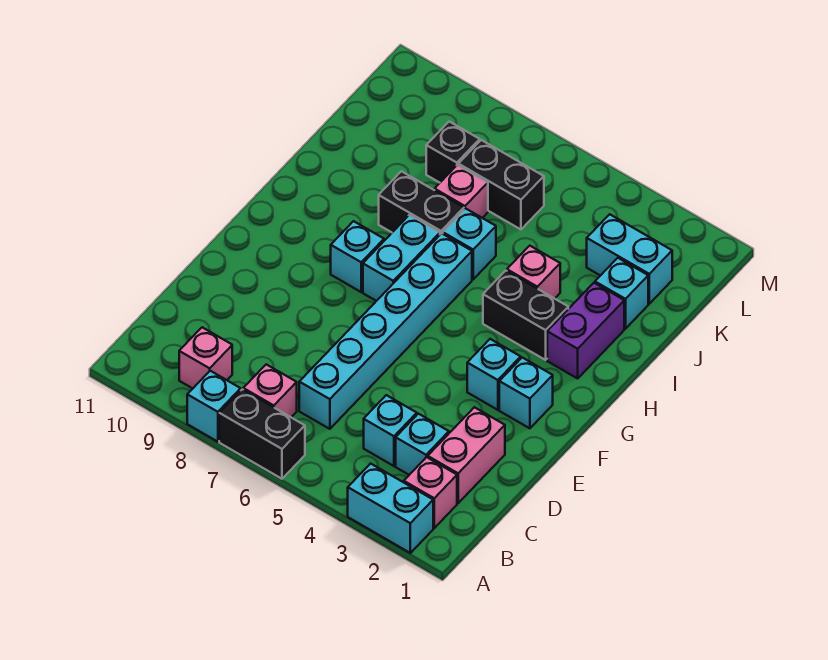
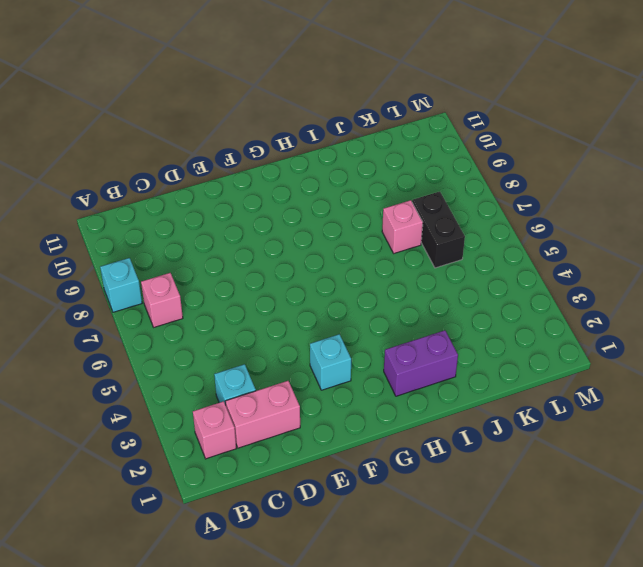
none -> cyan 1x2 brick [348,464,433,553]
none -> black 1x2 brick [219,389,305,479]
none -> pink 1x1 brick [179,327,232,388]

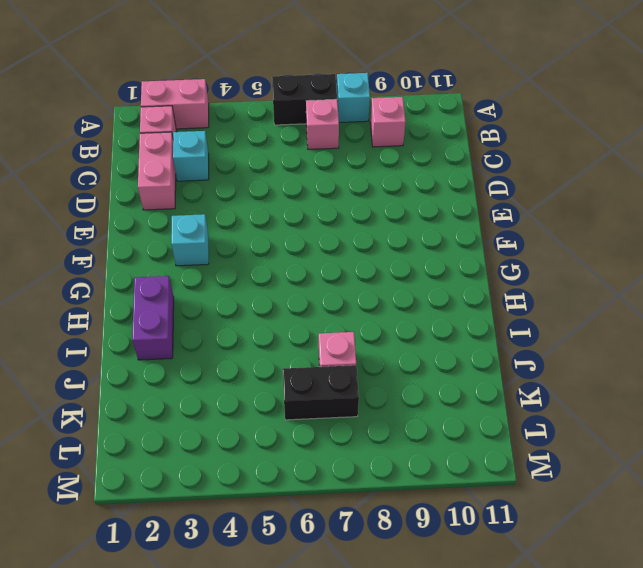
pink 1x2 brick [141,79,209,129] -> cyan 1x2 brick [348,464,433,553]
none -> cyan 1x1 brick [364,395,417,466]
none -> cyan 1x6 brick [299,233,472,429]
none -> cyan 1x1 brick [499,358,553,428]

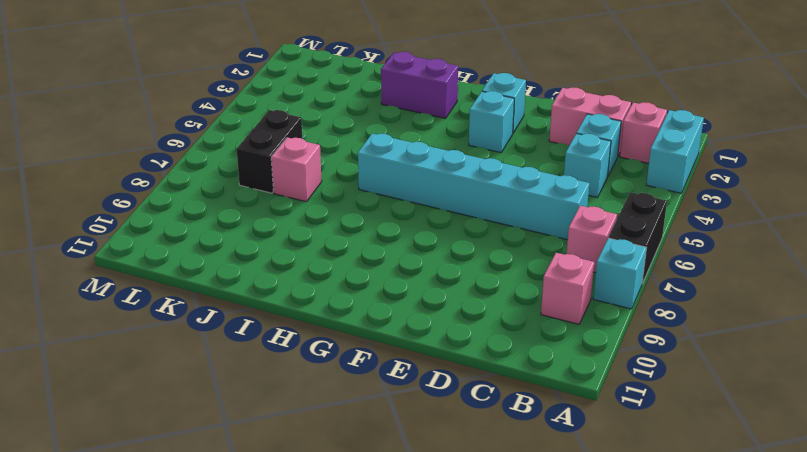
none -> cyan 1x2 brick [363,215,440,301]
none -> cyan 1x1 brick [331,221,384,292]
none -> black 1x2 brick [483,271,568,360]

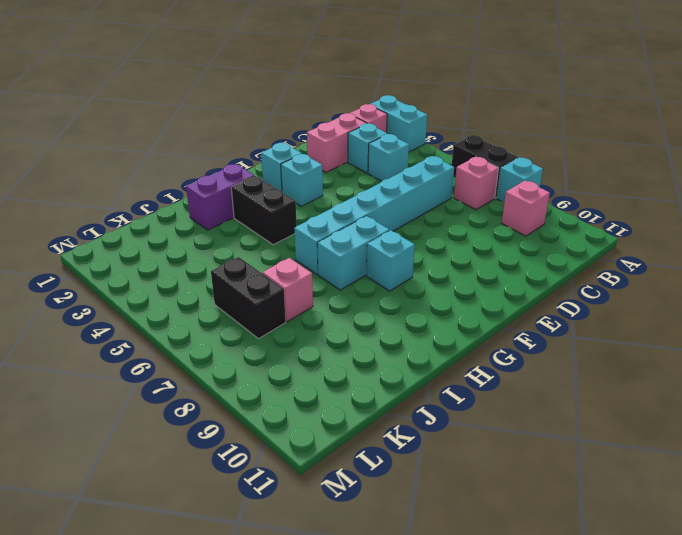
none -> pink 1x1 brick [507,246,560,299]
none -> cyan 1x1 brick [443,208,496,279]
none -> black 1x2 brick [379,171,464,234]

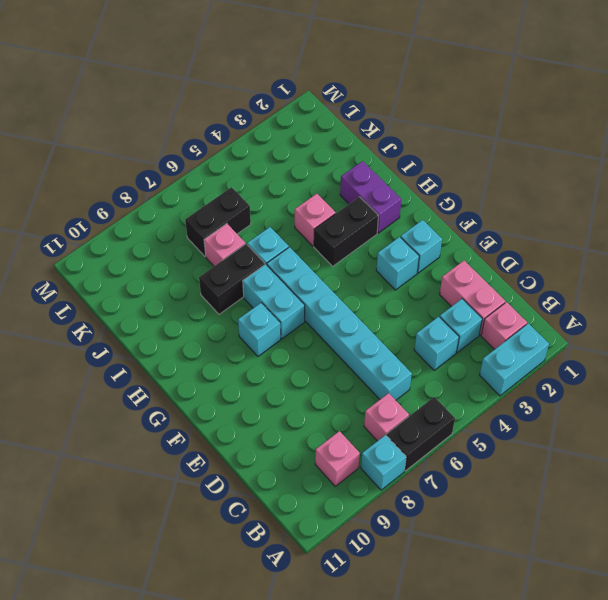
none -> cyan 1x1 brick [595,258,648,329]
none -> cyan 1x2 brick [587,214,672,304]
none -> black 1x1 brick [426,122,480,183]

